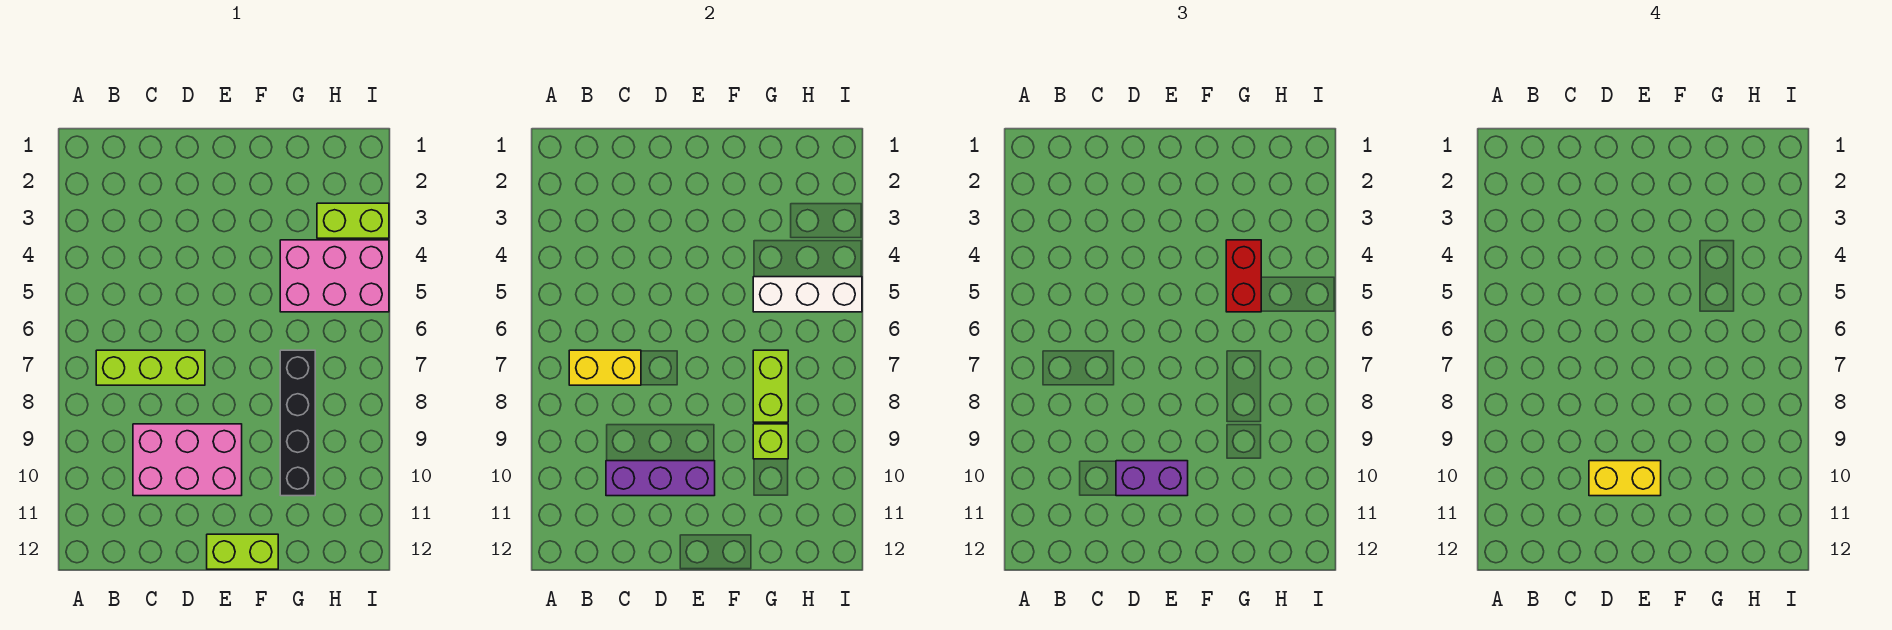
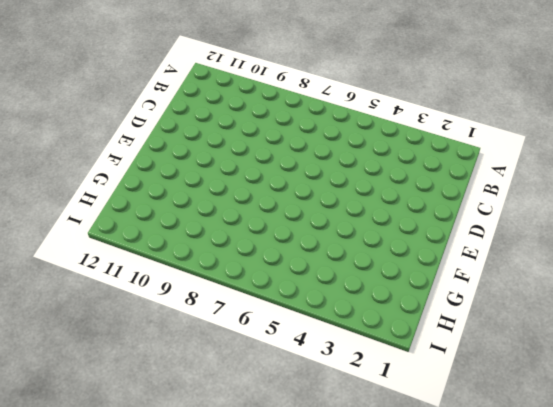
none -> lime 1x3 brick [96,350,205,385]
none -> pink 2x3 brick [133,424,242,496]
none -> lime 1x2 brick [207,534,278,569]

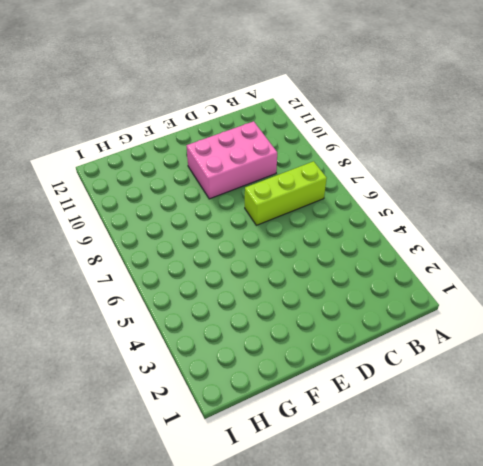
none -> lime 1x2 brick [207,534,278,569]
none -> pink 2x3 brick [280,240,389,312]
none -> black 1x4 brick [280,350,315,496]

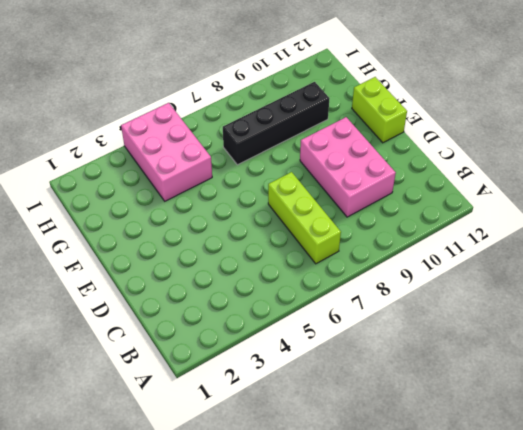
none -> lime 1x2 brick [317,203,389,238]
none -> yellow 1x2 brick [569,350,641,385]
none -> purple 1x3 brick [606,461,715,496]

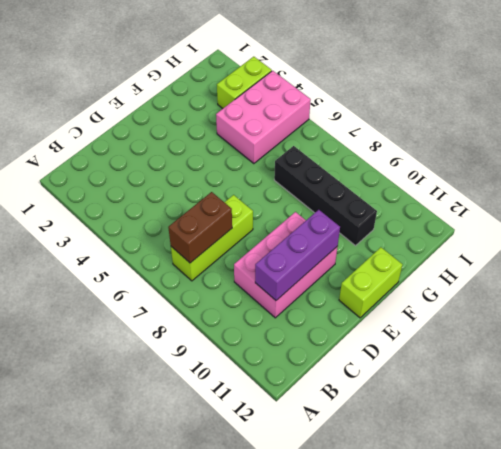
brown 1x2 brick [168,192,232,263] -> yellow 1x2 brick [569,350,641,385]
none -> white 1x3 brick [753,277,862,312]
none -> lime 1x2 brick [753,350,788,422]
none -> lime 1x1 brick [753,424,788,459]

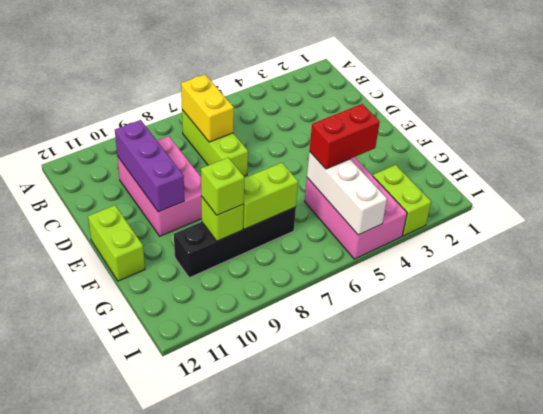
lime 1x1 brick [201,158,245,215] -> none
none -> purple 1x2 brick [1116,461,1188,496]
none -> yellow 1x2 brick [1589,461,1661,496]

